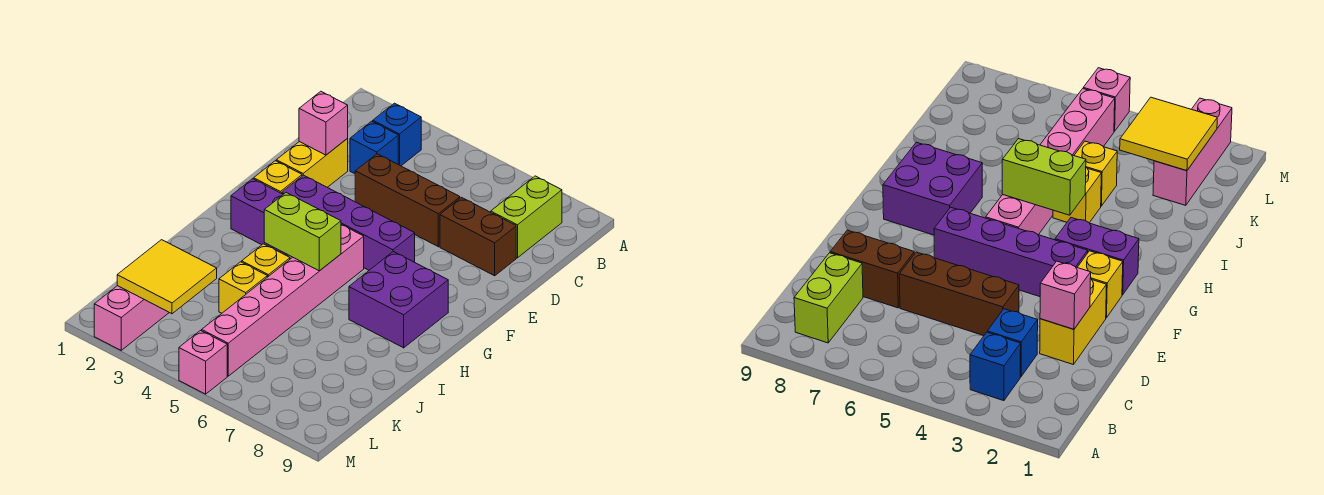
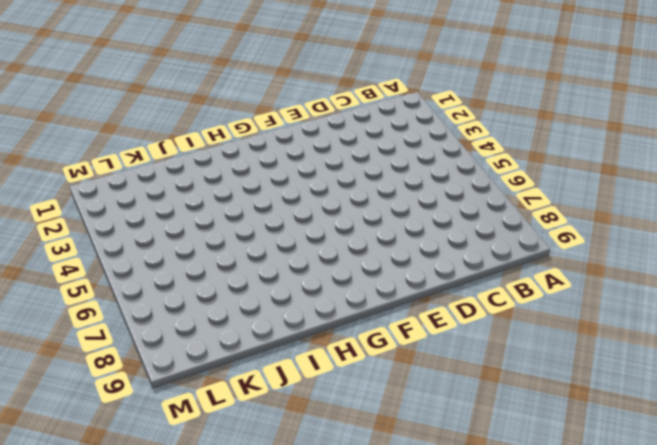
none -> blue 1x1 brick [373,103,421,166]
none -> lime 1x2 brick [491,176,562,258]
none -> blue 1x1 brick [350,121,398,174]

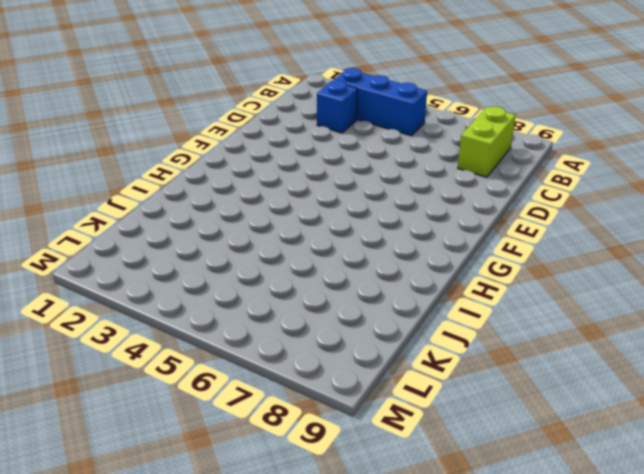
blue 1x3 brick [333,68,427,136] -> blue 1x1 brick [373,103,421,166]
none -> yellow 1x2 brick [276,139,348,187]
none -> brown 1x3 brick [355,154,460,247]
none -> brown 1x2 brick [440,198,516,276]

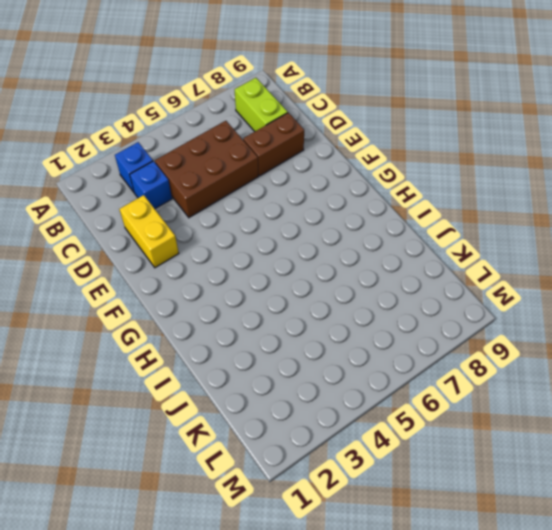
brown 2x3 brick [155,121,258,217] -> brown 1x3 brick [355,154,460,247]
none -> yellow 1x1 brick [254,161,302,193]
none -> purple 1x4 brick [282,175,415,270]
none -> purple 1x2 brick [231,179,288,256]

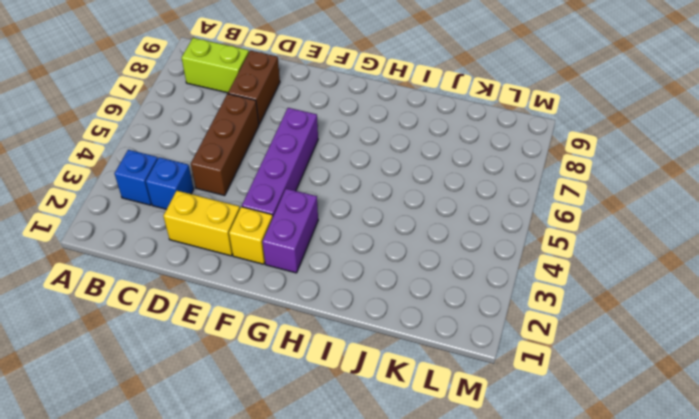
none -> pink 1x6 brick [202,225,364,376]
none -> purple 2x2 brick [349,252,448,348]
none -> yellow 1x1 brick [242,244,290,277]

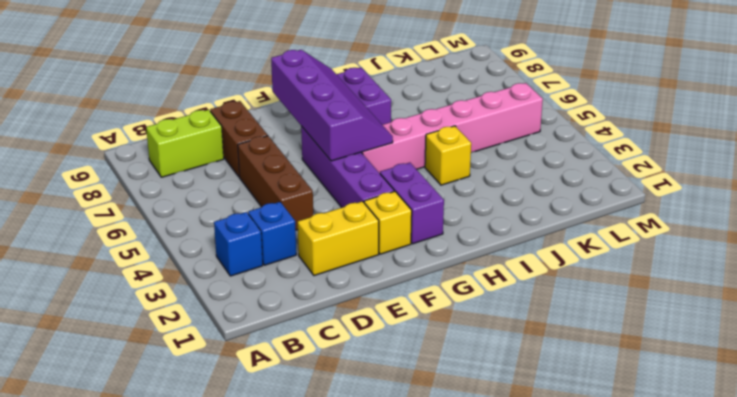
purple 2x4 slope [271,50,393,161] -> none
none -> yellow 1x1 brick [219,262,267,313]
none -> pink 1x3 brick [94,286,169,350]
none -> pink 1x1 brick [179,331,227,394]

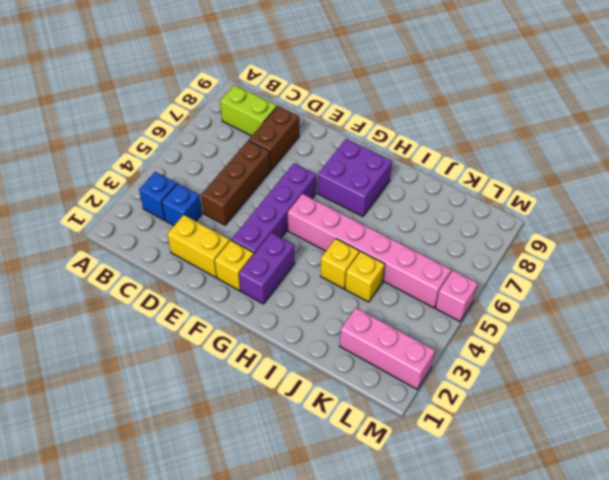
none -> pink 1x1 brick [299,91,348,155]
none -> lime 1x2 brick [264,193,341,271]
none -> yellow 2x2 tile [117,240,217,314]

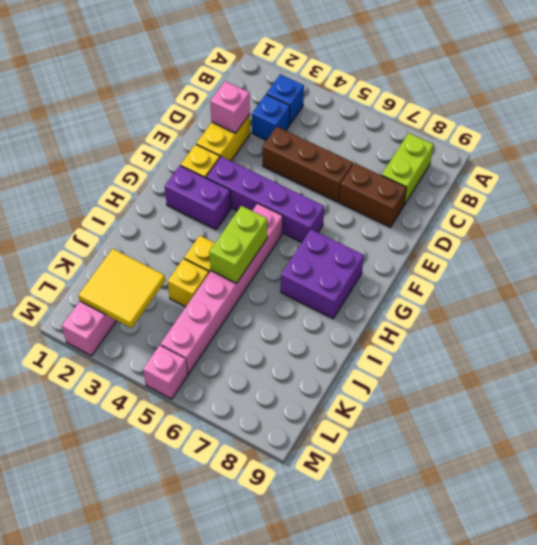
lime 1x2 brick [209,206,267,284] -> lime 1x2 brick turned to [264,193,341,271]

